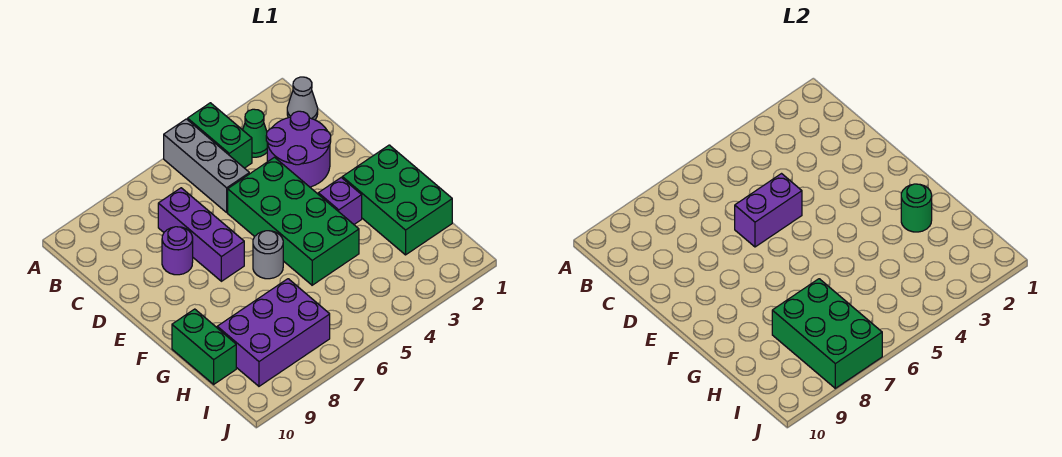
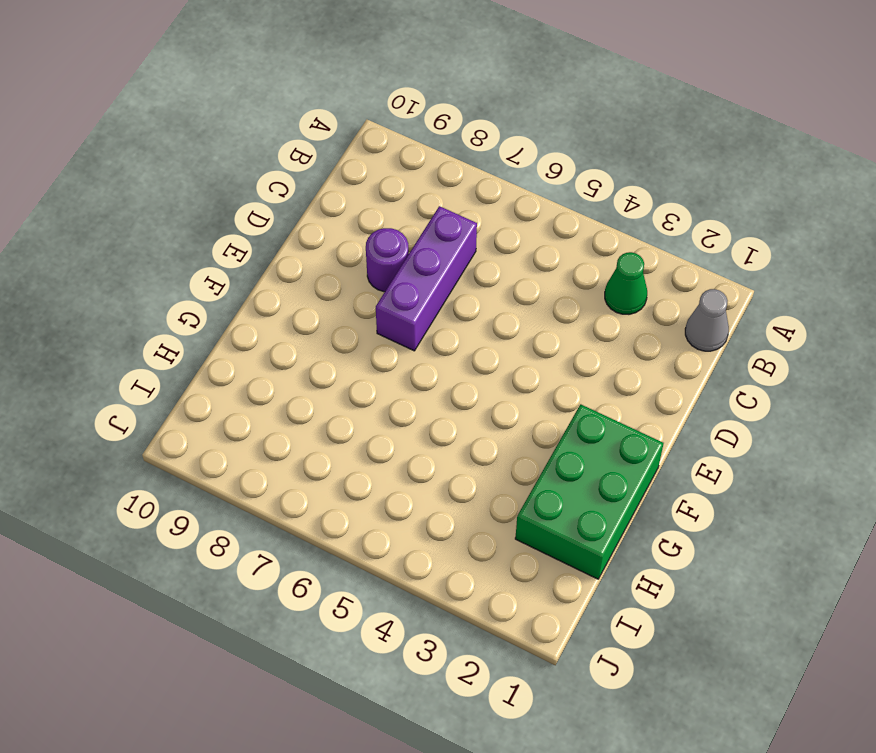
none -> green 1x2 brick [188,103,252,168]
none -> grey 1x3 brick [164,119,249,212]
none -> purple 2x2 round brick [266,111,331,187]

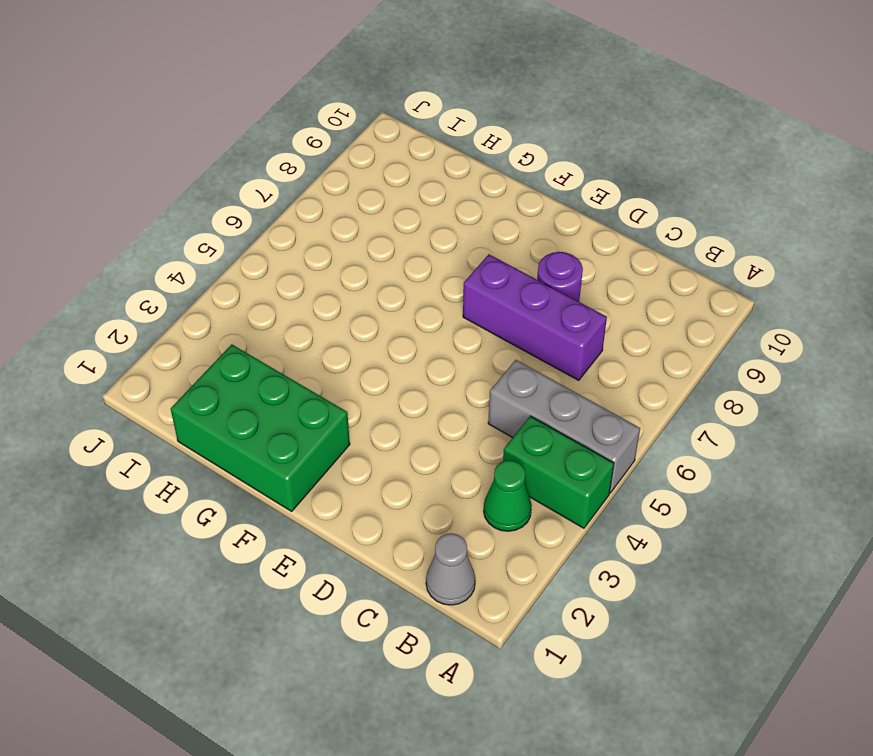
none -> purple 2x2 round brick [266,111,331,187]
none -> green 2x4 brick [228,157,359,285]
none -> purple 1x1 brick [318,178,362,224]

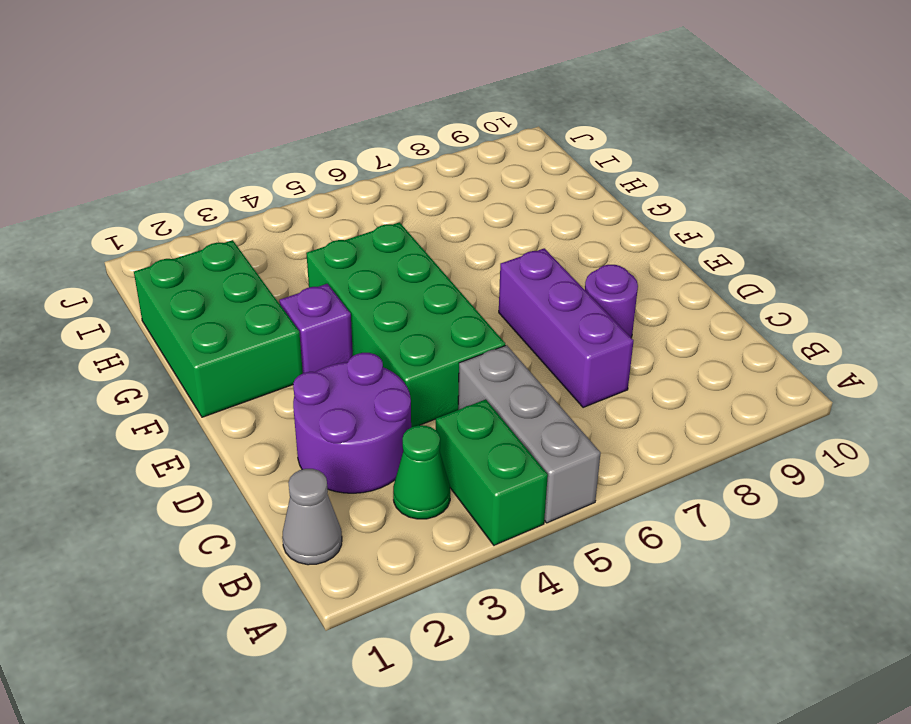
none -> grey 1x1 round brick [253,231,283,279]
none -> green 1x2 brick [172,309,236,384]
none -> purple 2x3 brick [217,279,330,386]

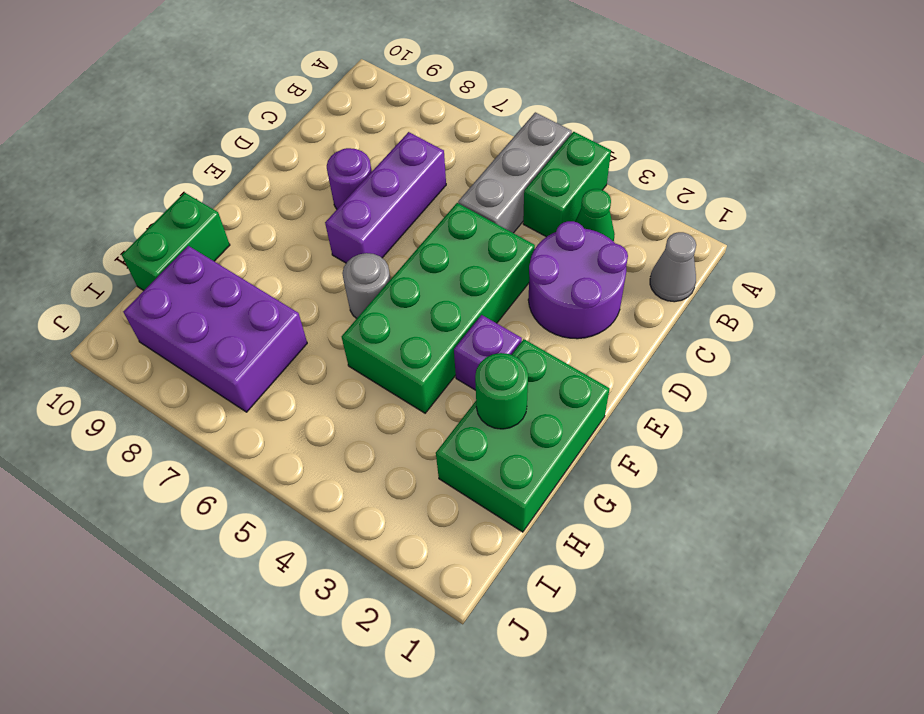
none -> purple 1x2 brick [735,174,802,247]
none -> green 2x3 brick [772,279,882,388]

